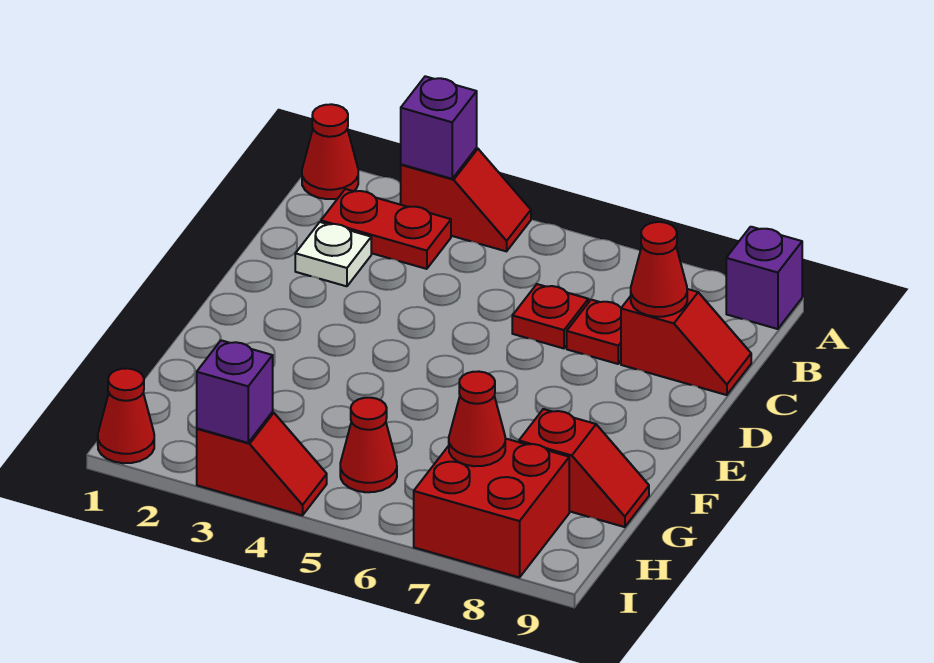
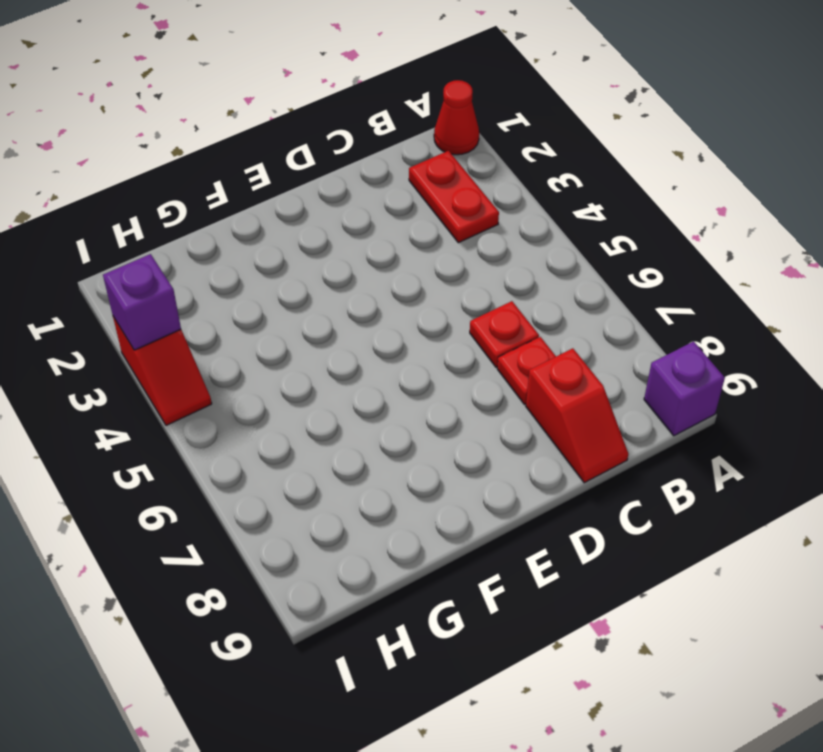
none -> red 1x2 slope [401,148,531,251]
none -> white 1x1 plate [295,222,371,286]
none -> red 1x2 slope [519,409,649,527]

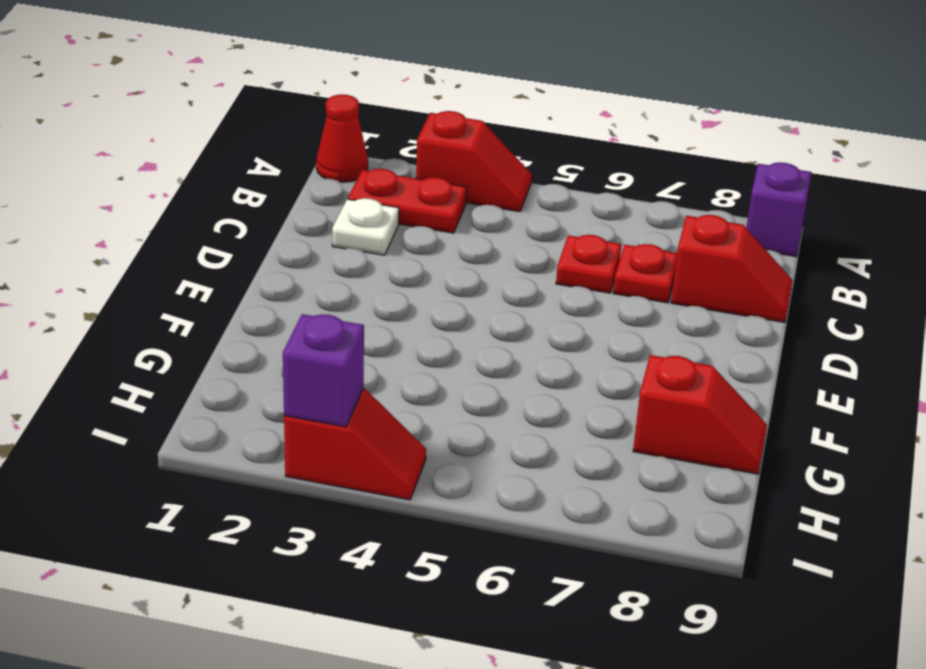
none -> red 1x1 cone [340,398,397,492]
none -> red 2x2 brick [414,438,569,578]
none -> red 1x1 cone [98,368,154,463]

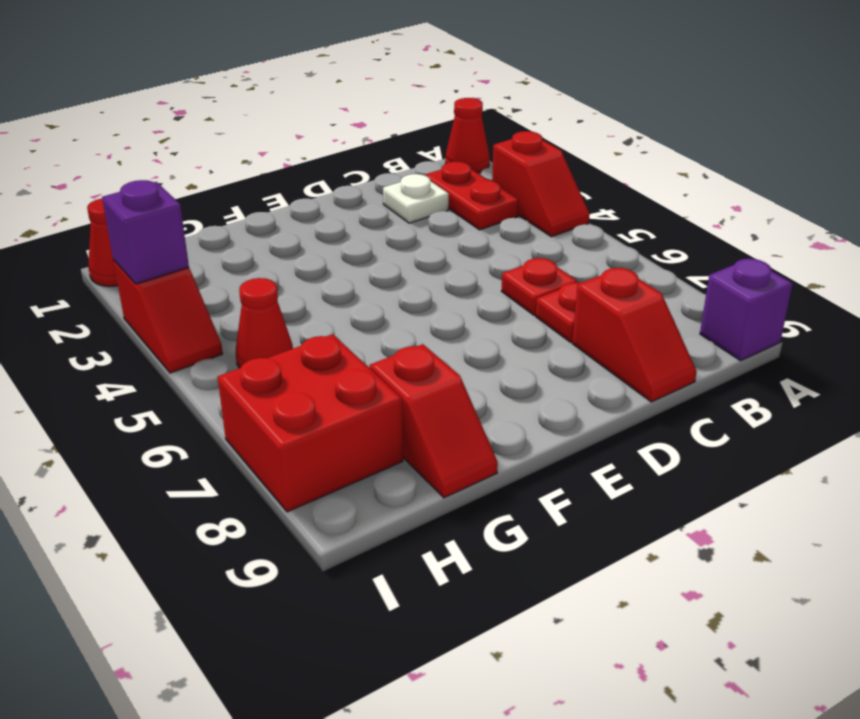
none -> purple 1x1 brick [401,76,477,179]
none -> red 1x1 cone [631,222,687,317]
none -> red 1x1 cone [449,371,505,466]

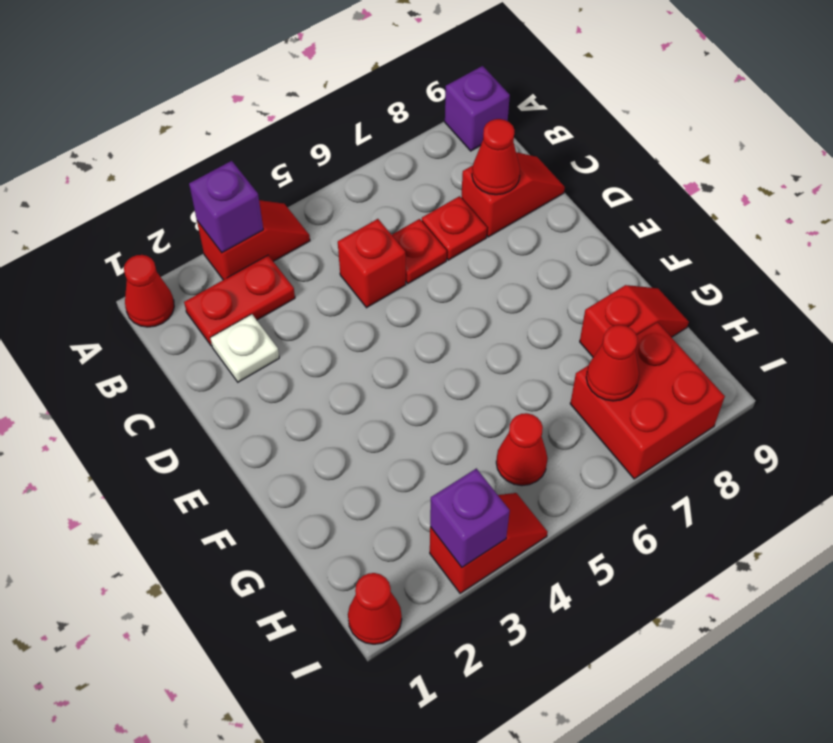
red 1x1 brick [338,219,406,308] -> none

